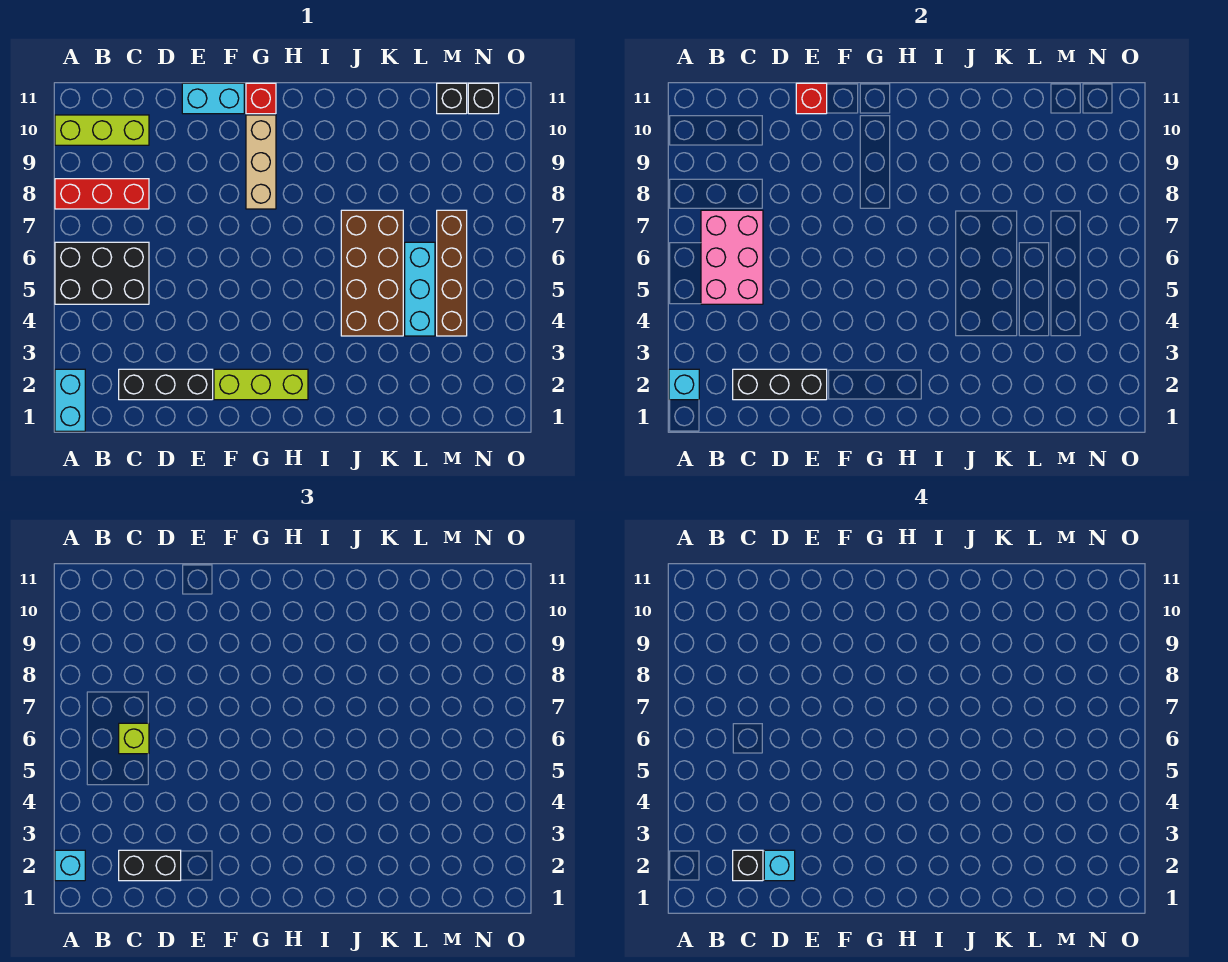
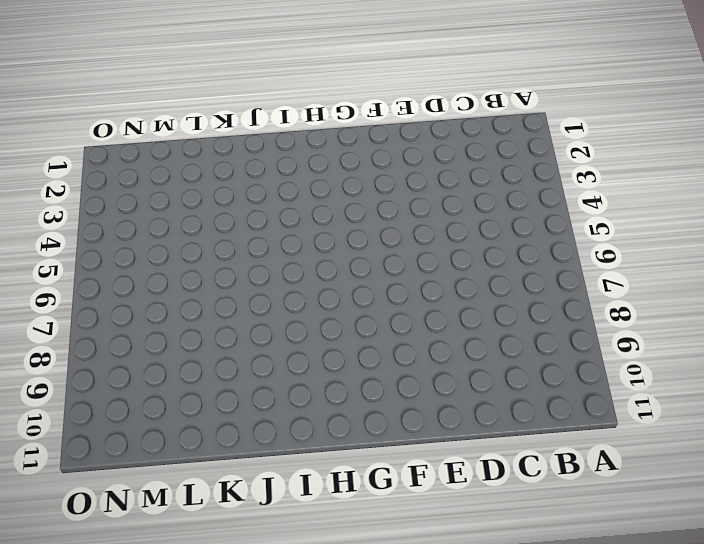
none -> cyan 1x2 brick [55,369,85,431]
none -> black 2x3 brick [55,242,149,304]
none -> red 1x3 brick [55,179,149,209]

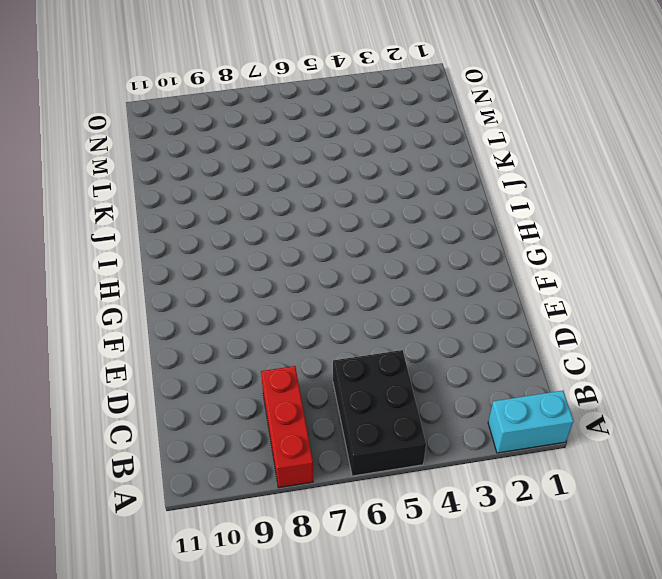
none -> lime 1x3 brick [55,115,149,145]
none -> black 1x3 brick [119,369,213,400]
none -> cyan 1x2 brick [182,83,244,114]

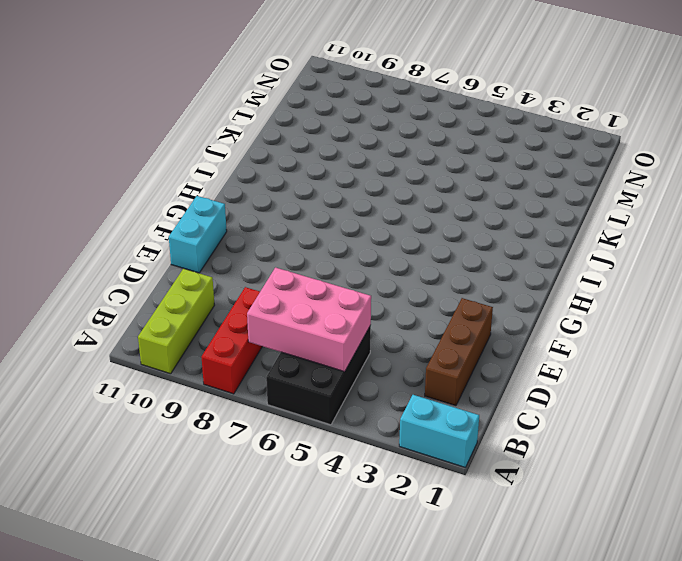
brown 1x3 brick [425,298,493,406] -> black 1x3 brick [119,369,213,400]
none -> lime 1x3 brick [214,369,308,400]
none -> tan 1x3 brick [246,115,276,209]
none -> red 1x1 brick [246,83,276,114]

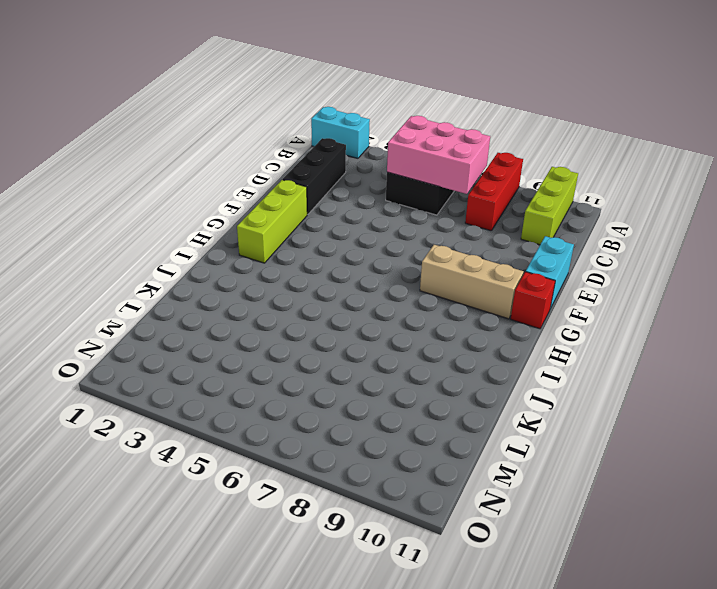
none -> brown 2x4 brick [341,210,403,336]
none -> cyan 1x3 brick [405,242,435,336]
none -> brown 1x4 brick [437,210,467,336]

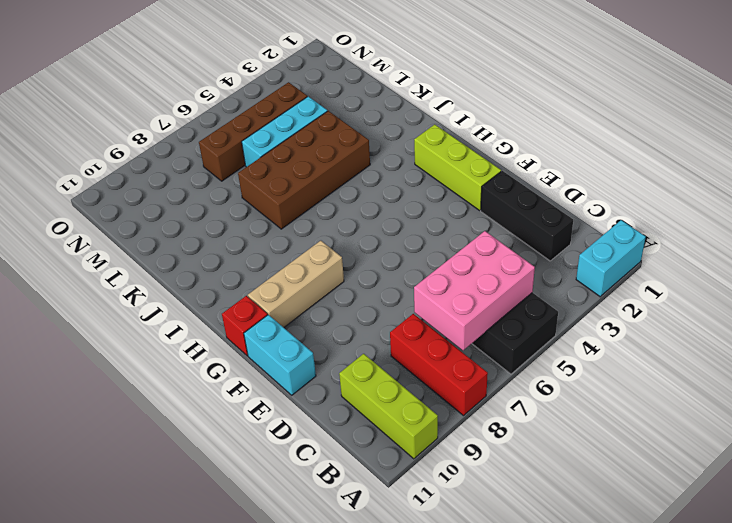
none -> black 1x1 brick [437,83,467,114]
none -> black 1x1 brick [468,83,499,114]
none -> cyan 1x1 brick [669,369,699,400]

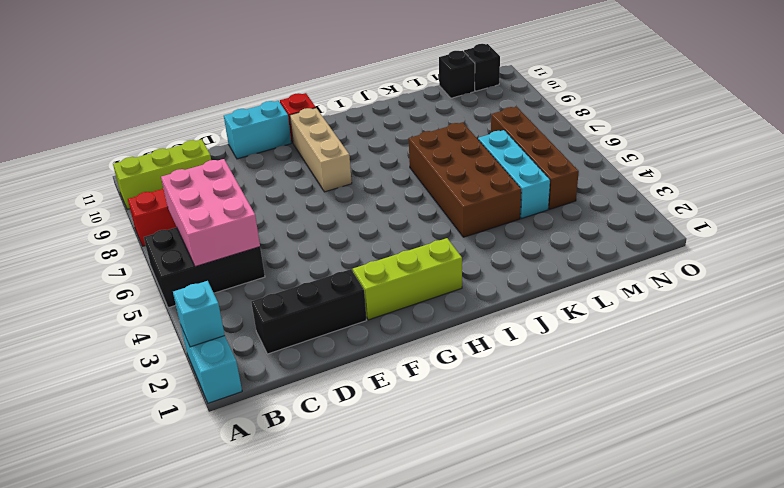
none -> black 1x3 brick [733,369,827,400]
none -> red 1x1 brick [796,83,827,114]
none -> cyan 1x1 brick [55,850,85,881]

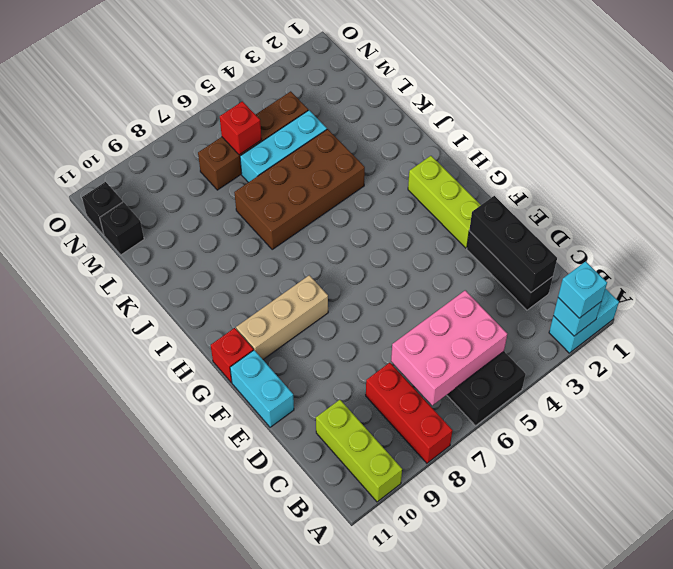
red 1x1 brick [220,101,262,155] -> red 1x1 brick moved to [796,83,827,114]
none -> black 1x2 brick [119,850,181,881]
none -> lime 1x1 brick [119,723,149,754]
none -> black 1x1 brick [733,850,763,881]

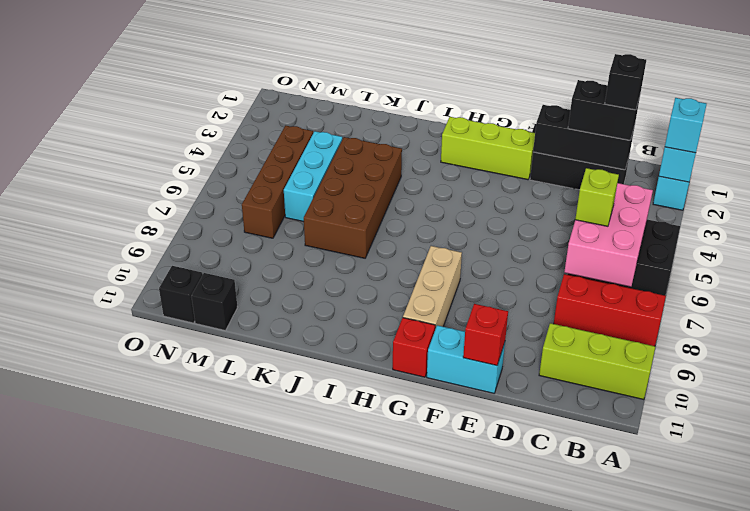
none -> cyan 1x1 brick [764,850,795,881]

